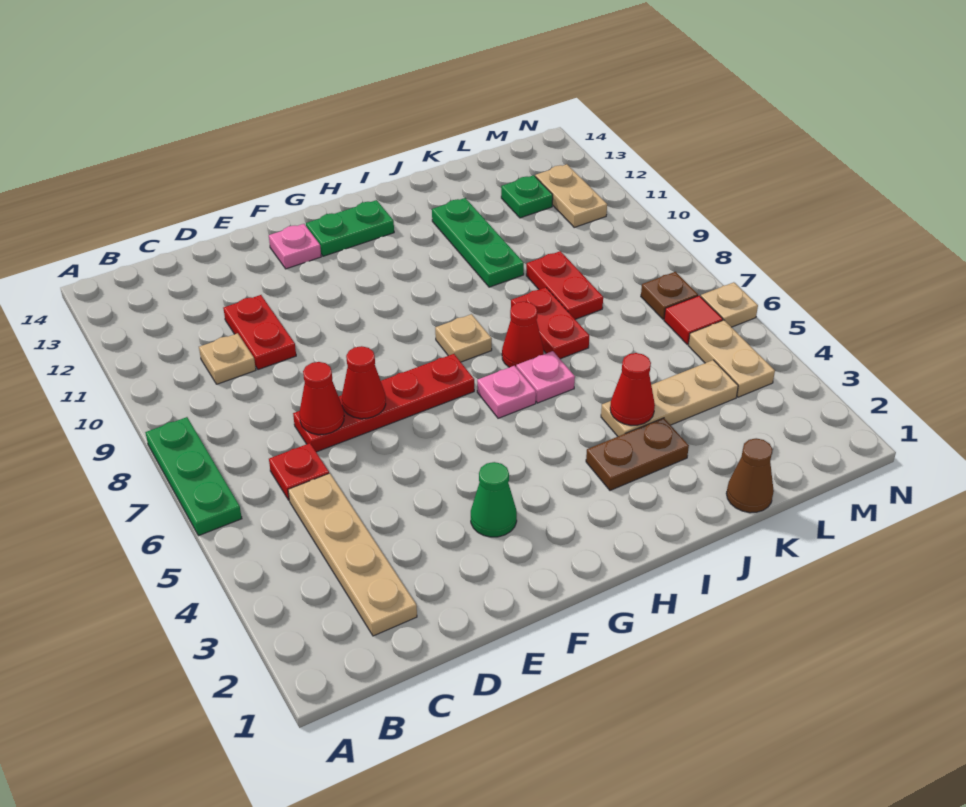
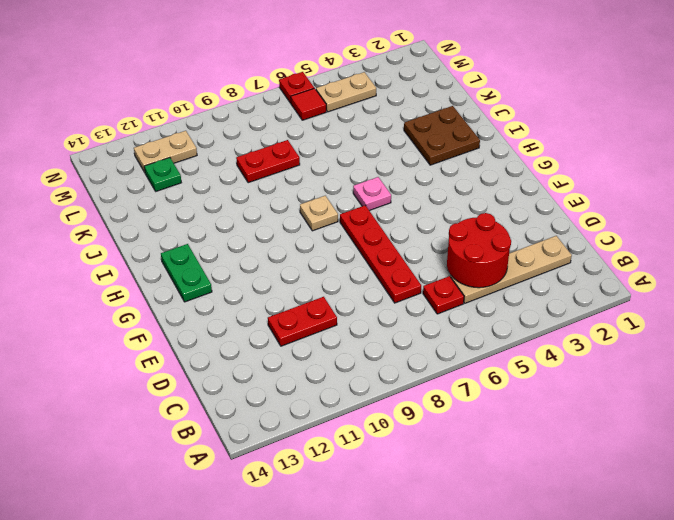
red 2x2 round brick [447,213,511,288] -> none
brown 2x2 plate [404,106,480,165] -> brown 1x2 plate [586,418,689,491]
red 1x1 plate [279,72,314,103] -> tan 1x1 plate [701,282,758,327]
none -> green 1x3 plate [145,417,242,536]
none -> tan 1x1 plate [199,333,256,384]
none -> green 1x1 cone [471,462,517,537]

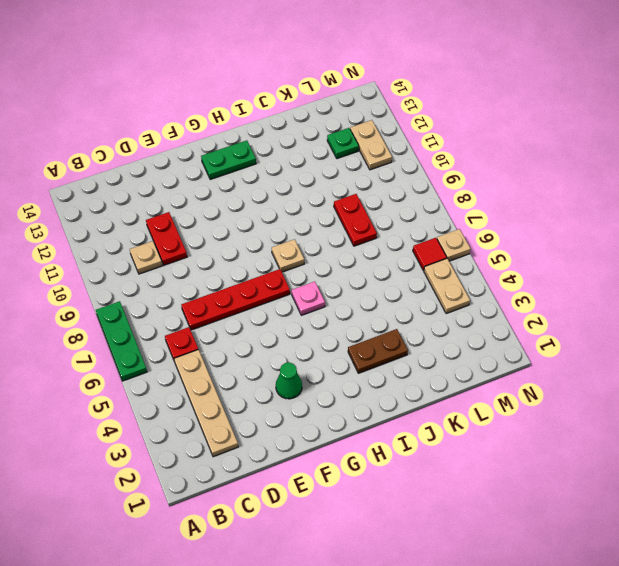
none -> pink 1x1 plate [269,224,321,269]
none -> pink 1x1 plate [516,351,575,403]
none -> red 1x1 cone [502,302,544,367]

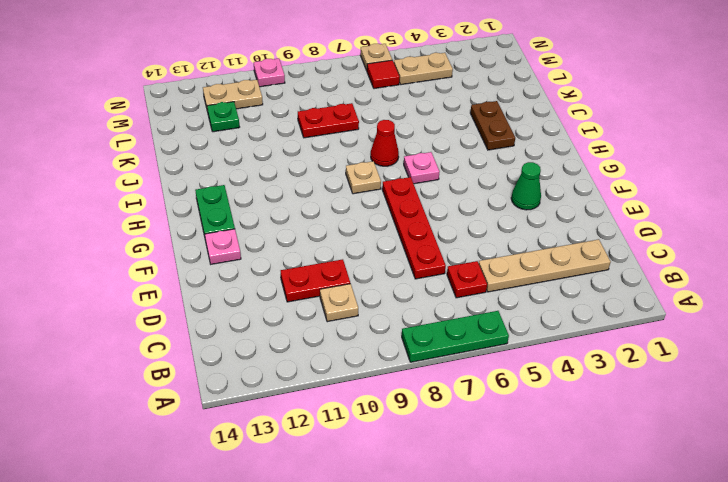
pink 1x1 plate [254,59,285,87] -> pink 1x1 plate moved to [516,351,575,403]
none -> tan 1x3 plate [601,360,738,436]
none -> red 1x2 plate [511,287,589,359]
none -> green 1x3 plate [432,198,524,287]

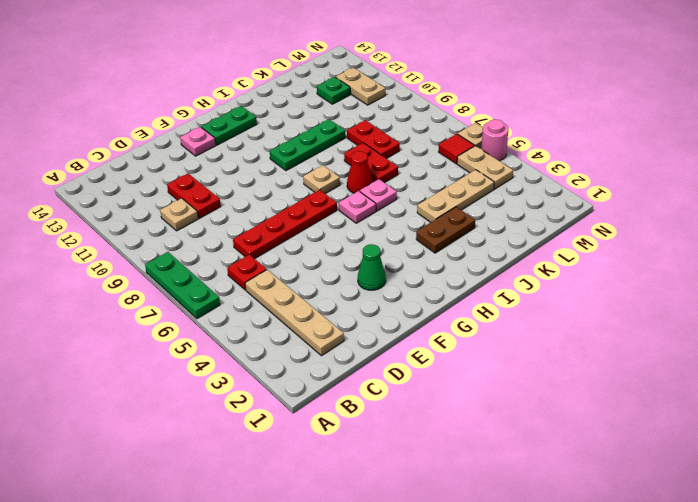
green 1x3 plate [270,119,345,171] -> green 1x3 plate turned to [432,198,524,287]
pink 1x1 round brick [481,119,508,161] -> none
none -> brown 1x1 cone [726,438,774,513]
none -> brown 1x1 plate [641,272,698,319]
none -> red 1x1 cone [299,362,344,435]

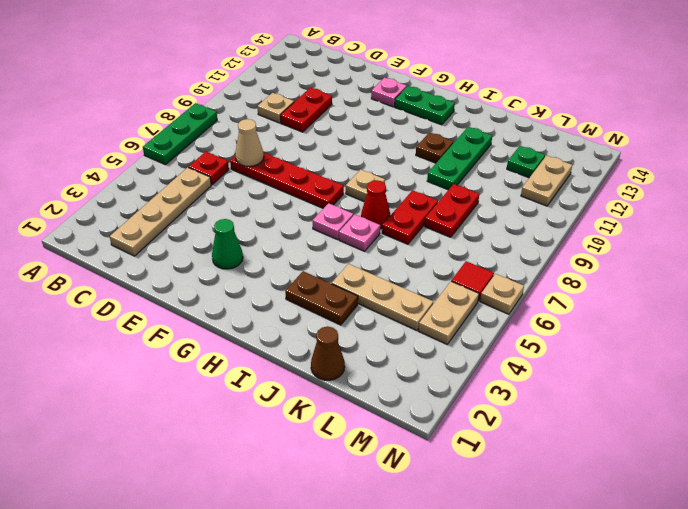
tan 1x1 cone [235,119,264,166] -> red 1x1 cone [299,362,344,435]
brown 1x1 plate [416,132,454,163] -> brown 1x1 plate moved to [641,272,698,319]
none -> red 1x1 cone [342,346,386,419]
none -> red 1x1 cone [610,353,655,425]

